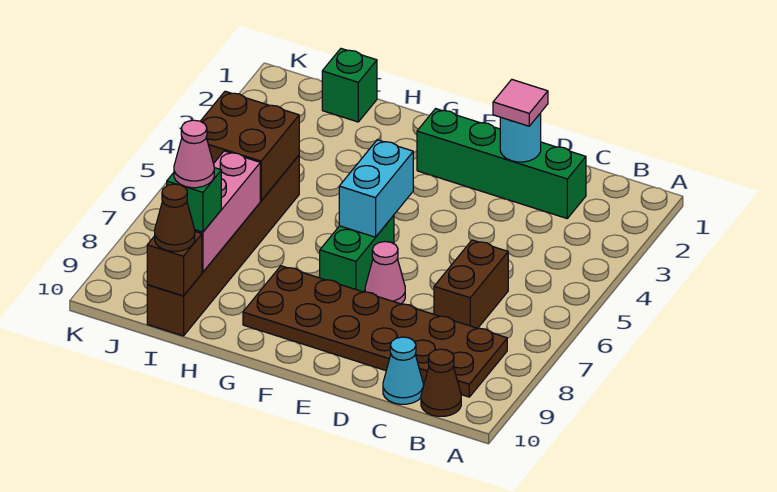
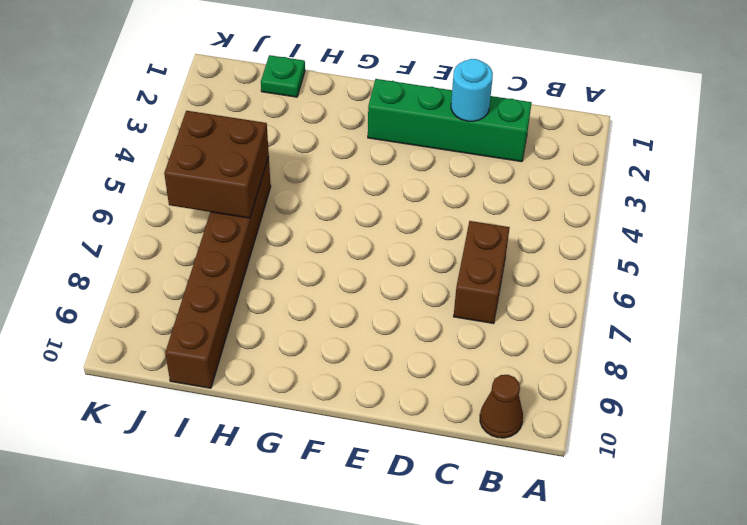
green 1x1 plate [261,55,305,97] -> green 1x1 brick [322,49,377,122]
none -> brown 2x6 plate [243,266,507,397]
none -> cyan 1x1 cone [383,337,423,404]
none -> pink 1x1 cone [365,242,405,304]

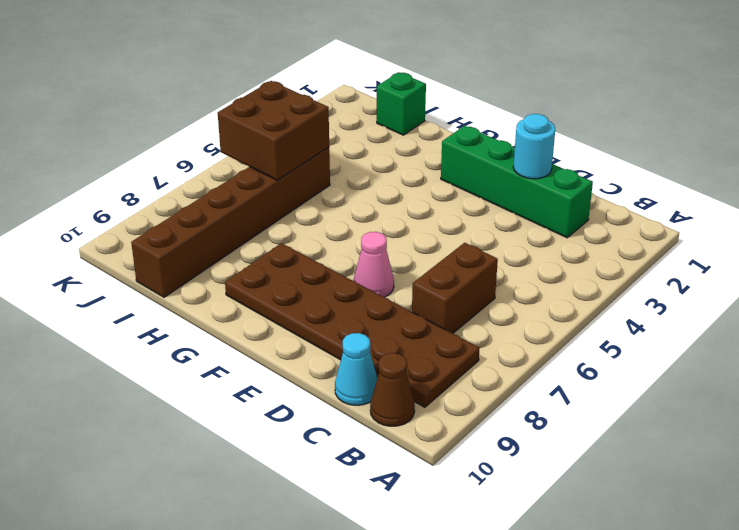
none -> green 1x2 brick [320,215,394,292]
none -> cyan 1x2 brick [339,140,413,237]
none -> pink 1x3 brick [195,151,260,272]

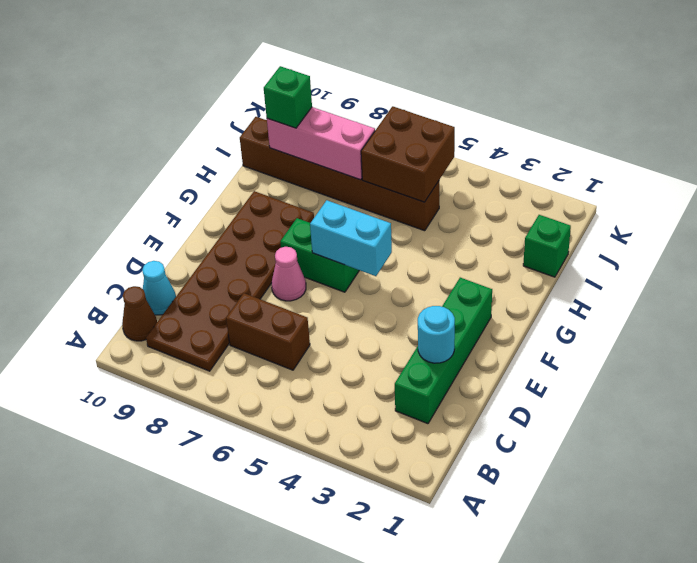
none -> brown 1x1 brick [147,232,202,296]
none -> pink 1x1 tile [493,80,548,126]
none -> brown 1x1 cone [155,184,195,251]

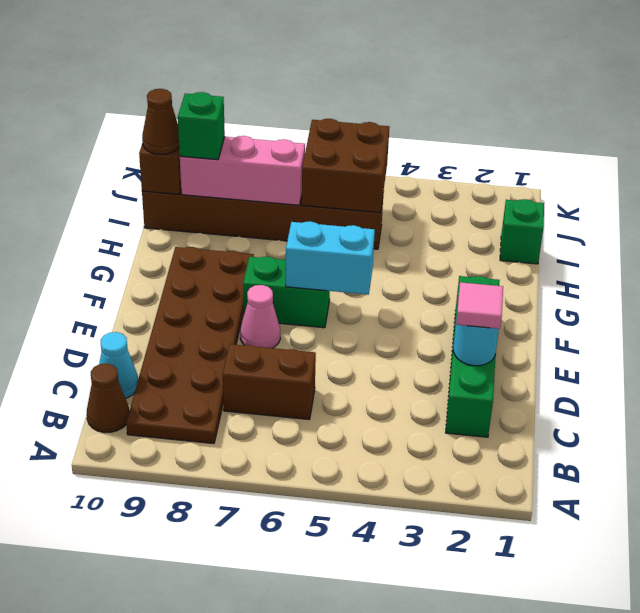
none -> pink 1x1 cone [174,120,214,188]

